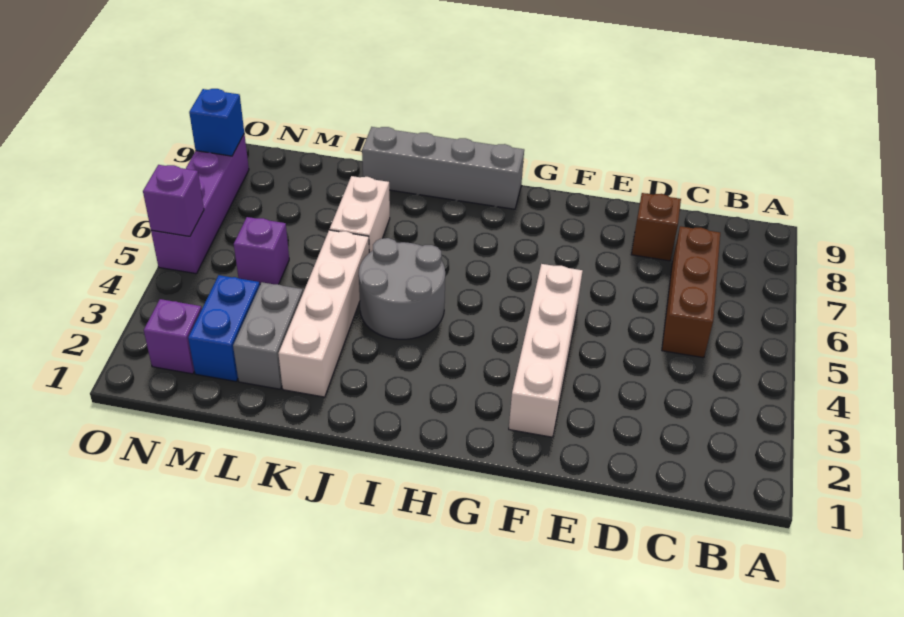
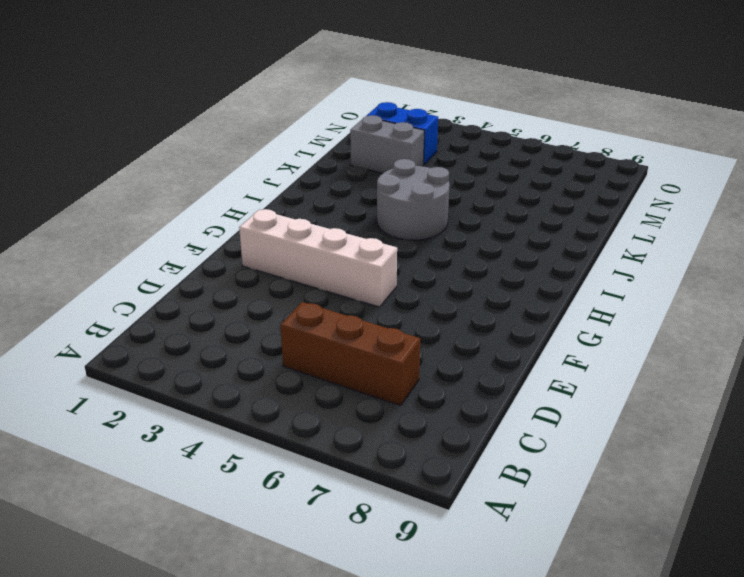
none -> brown 1x1 brick [631,193,681,261]
none -> grey 1x4 brick [362,127,524,209]
none -> white 1x4 brick [278,230,370,397]

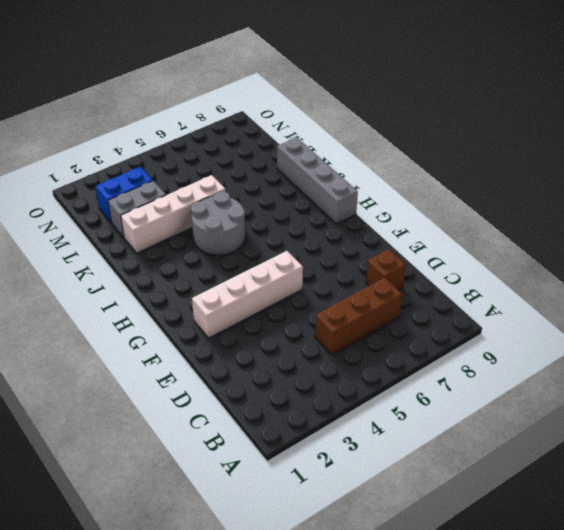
none -> white 1x2 brick [330,176,390,252]
none -> purple 1x1 brick [234,217,289,284]
none -> purple 1x1 brick [144,299,202,374]

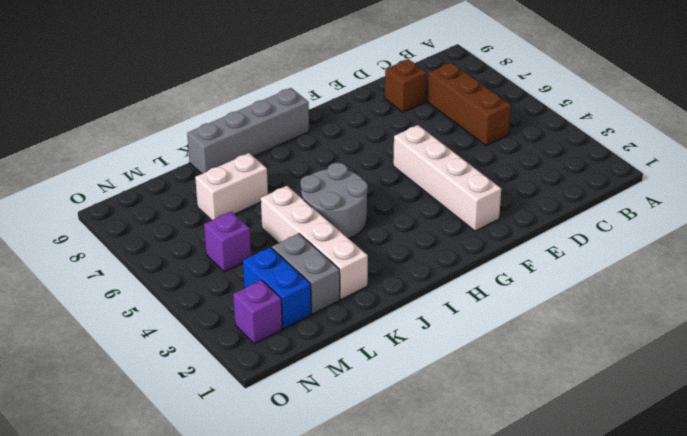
white 1x2 brick [195,153,268,220] -> white 1x2 brick turned to [330,176,390,252]
none -> purple 1x4 brick [151,134,249,274]
none -> purple 1x1 brick [143,165,204,236]
none -> blue 1x1 brick [189,89,244,156]

